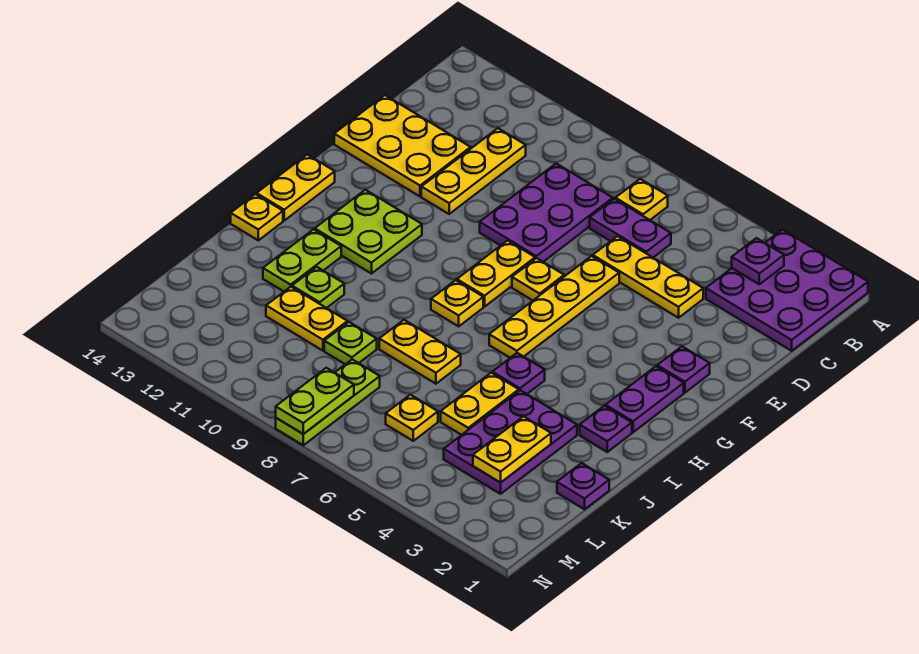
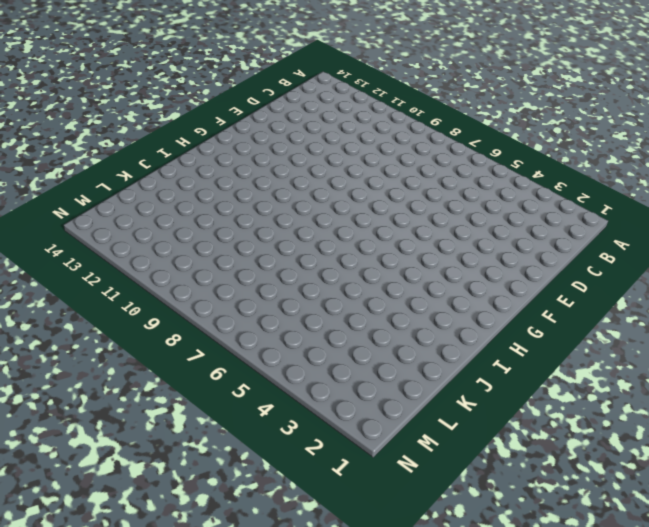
none -> purple 3x3 plate [706,230,868,351]
none -> yellow 1x1 plate [615,179,668,220]
none -> purple 1x2 plate [590,199,671,257]
none -> purple 2x3 plate [480,164,613,262]

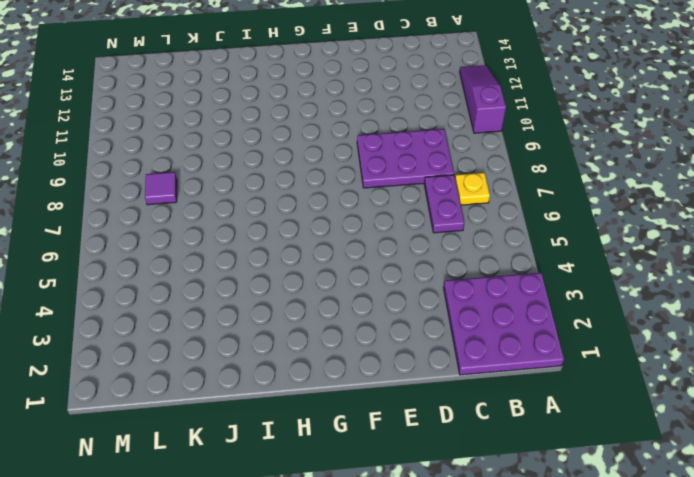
purple 1x3 slope [460,66,506,133] -> none
purple 1x1 tile [145,172,177,205] -> lime 1x3 plate [276,359,380,445]
none -> yellow 1x3 plate [421,128,526,214]
none -> yellow 1x3 plate [593,236,703,318]
none -> yellow 2x3 plate [334,95,471,196]
none -> yellow 1x4 plate [489,256,619,358]

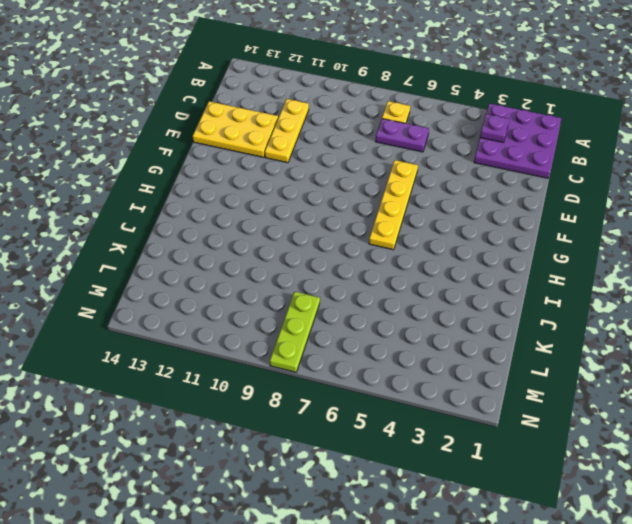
none -> purple 2x3 plate [480,164,613,262]
none -> yellow 1x3 plate [593,236,703,318]
none -> purple 1x1 plate [657,347,710,393]
none -> yellow 1x1 plate [512,258,564,300]

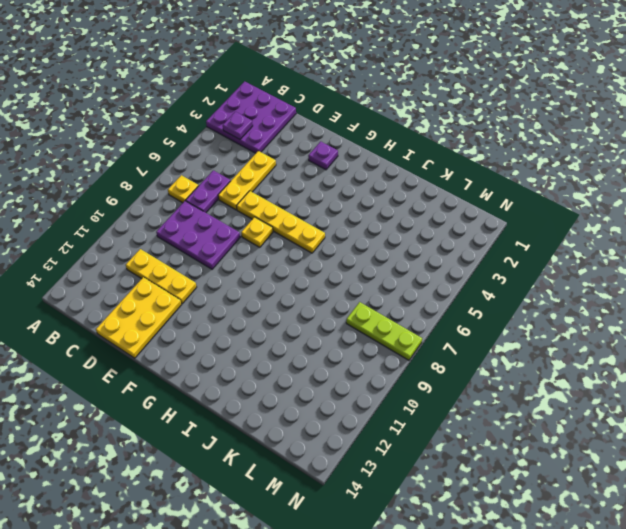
none -> yellow 1x2 plate [457,241,535,307]
none -> purple 1x2 plate [606,366,684,432]
none -> lime 2x2 plate [315,190,422,274]
none -> yellow 1x2 plate [257,155,335,220]

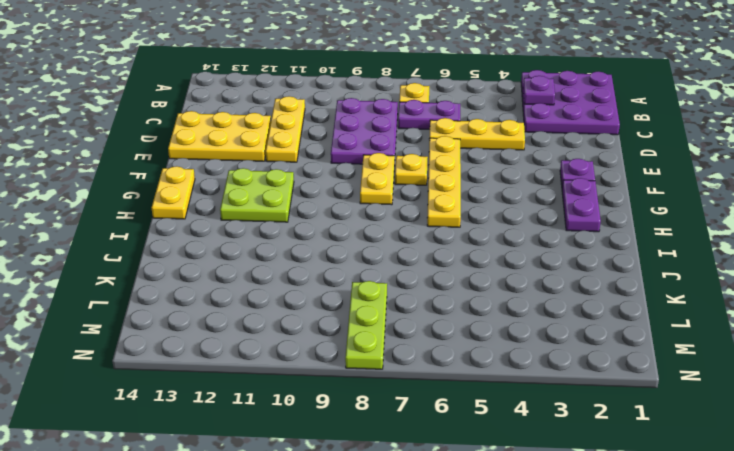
none -> yellow 1x1 plate [431,280,483,326]
none -> purple 1x1 plate [580,406,632,452]
none -> purple 1x1 plate [492,353,545,394]
none -> lime 1x2 plate [263,229,341,291]

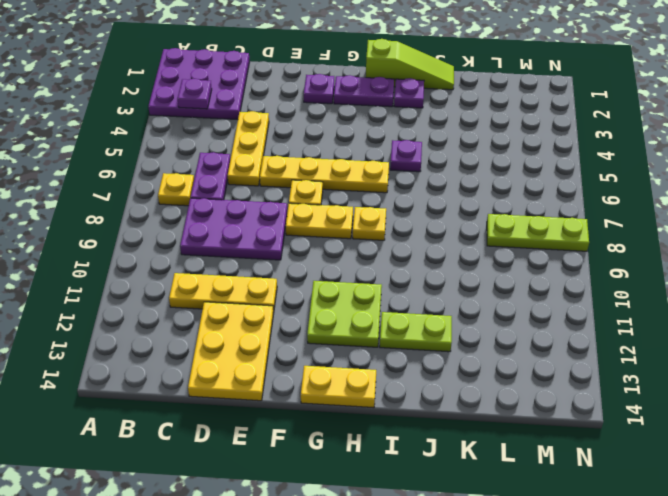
lime 1x3 slope [366,39,454,90] -> none
none -> yellow 1x1 plate [231,194,283,240]
none -> purple 2x3 plate [444,390,577,494]
none -> yellow 1x2 plate [441,373,519,435]
none -> yellow 1x2 plate [379,320,461,384]

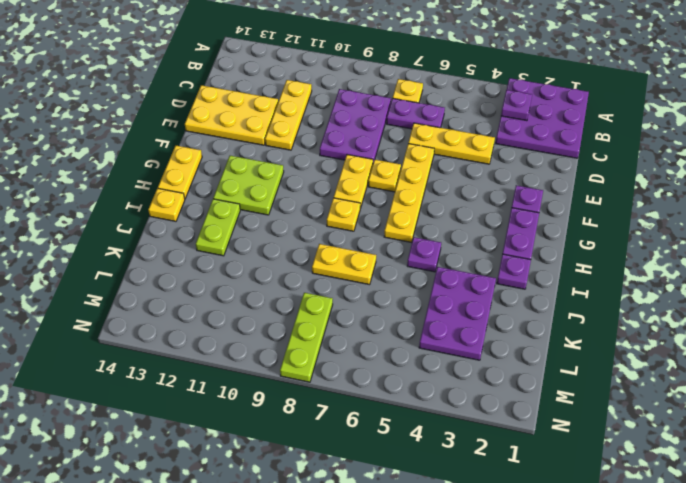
none -> yellow 1x2 plate [441,373,519,435]
none -> lime 1x1 plate [292,267,344,308]
none -> purple 1x1 plate [557,463,609,509]
none -> lime 1x1 plate [324,322,377,364]

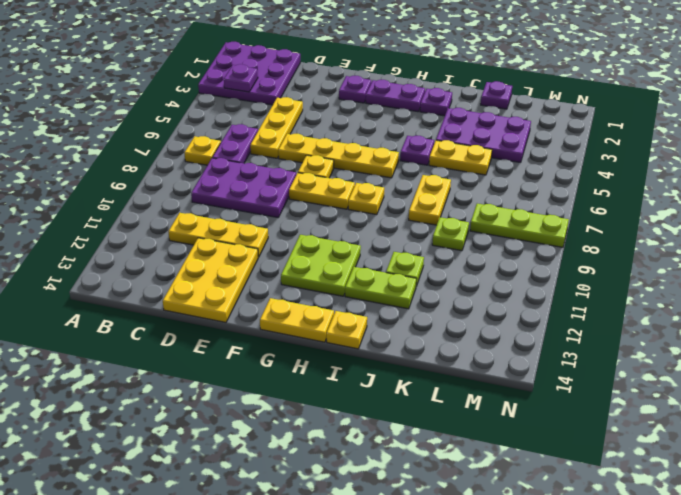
none -> yellow 1x2 plate [266,287,348,351]
none -> yellow 1x1 plate [386,395,438,441]
none -> yellow 1x2 plate [473,416,551,482]
none -> lime 1x2 plate [276,368,354,434]

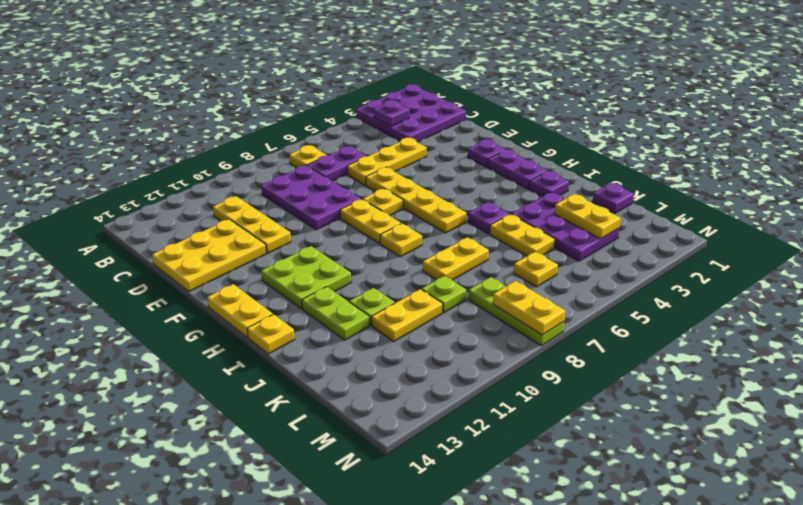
yellow 1x2 plate [493,281,565,335] -> lime 1x2 plate [276,368,354,434]

